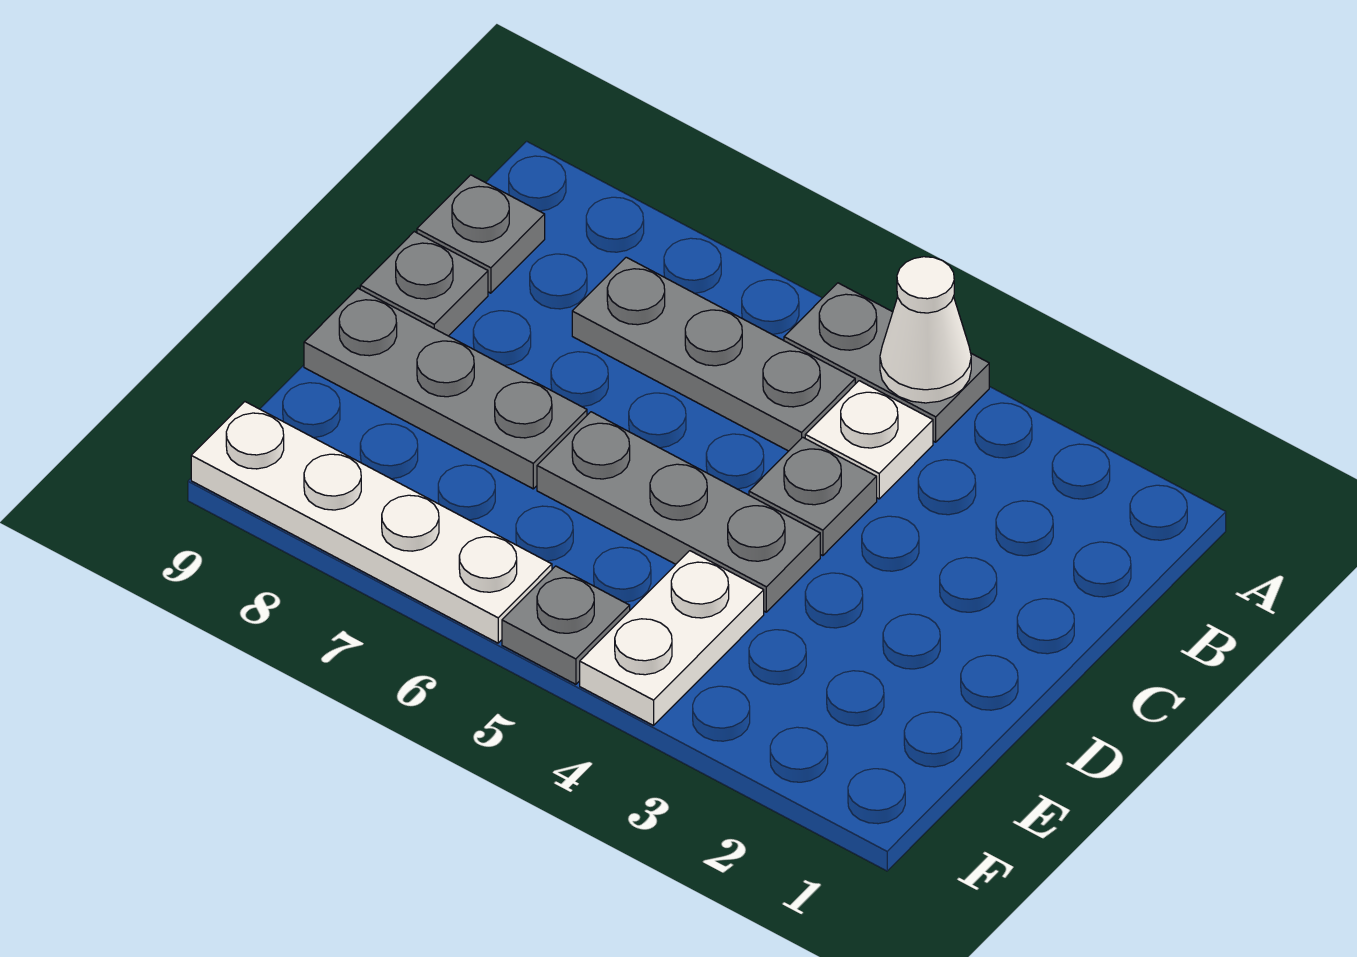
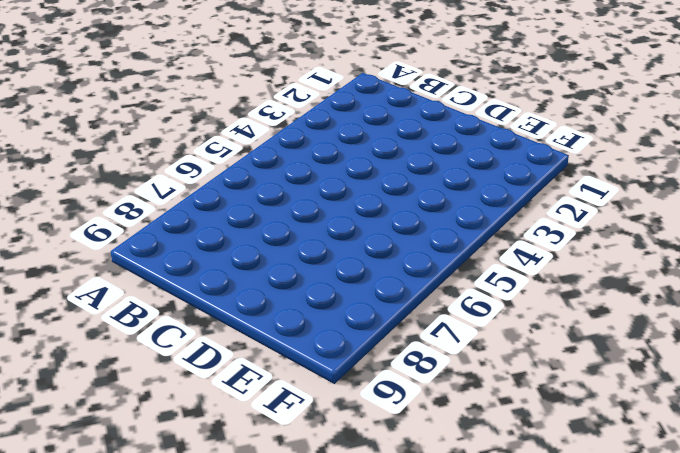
none -> grey 1x2 plate [784,283,989,442]
none -> white 1x1 plate [805,381,933,499]
none -> grey 1x3 plate [572,257,855,451]

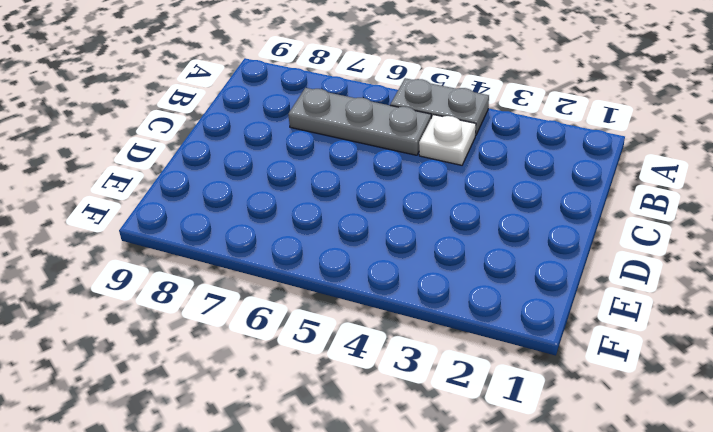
none -> grey 1x1 plate [417,175,545,293]
none -> grey 1x1 plate [749,437,877,556]
none -> grey 1x1 plate [360,232,488,336]

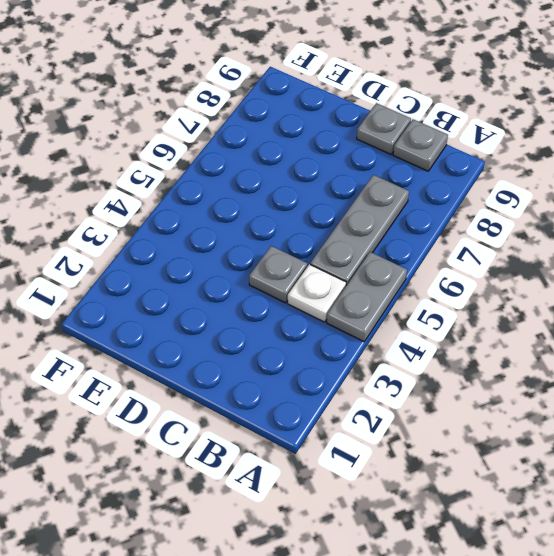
none -> grey 1x3 plate [537,412,820,612]
none -> grey 1x3 plate [304,288,587,489]
none -> white 1x2 plate [580,551,764,726]

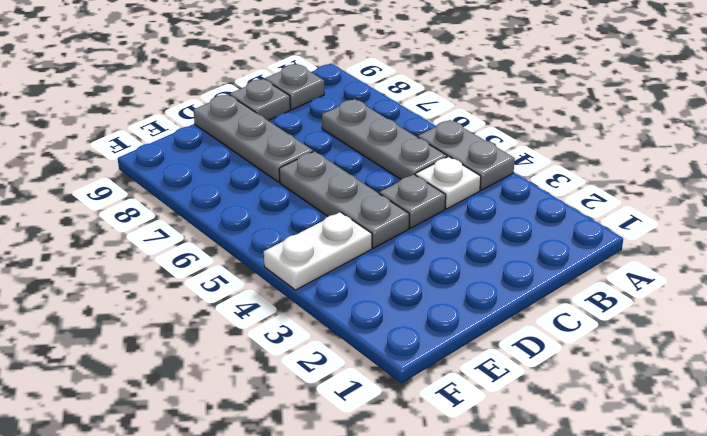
none -> grey 1x1 plate [502,566,630,684]
none -> white 1x4 plate [191,402,552,643]
none -> white 1x1 cone [880,257,971,403]

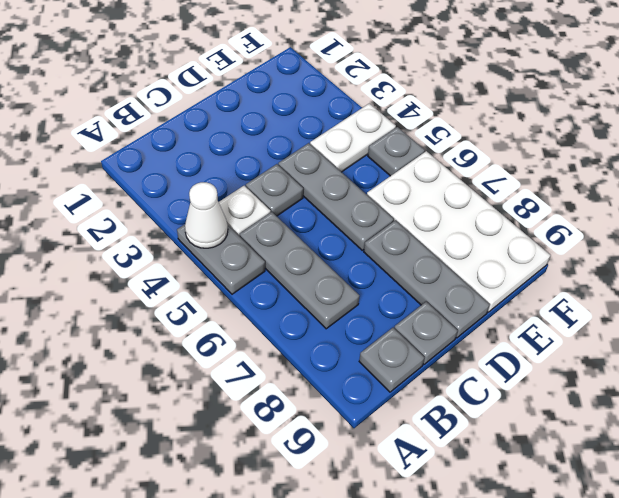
white 2x4 plate [367,151,551,312] -> white 1x4 plate [191,402,552,643]

